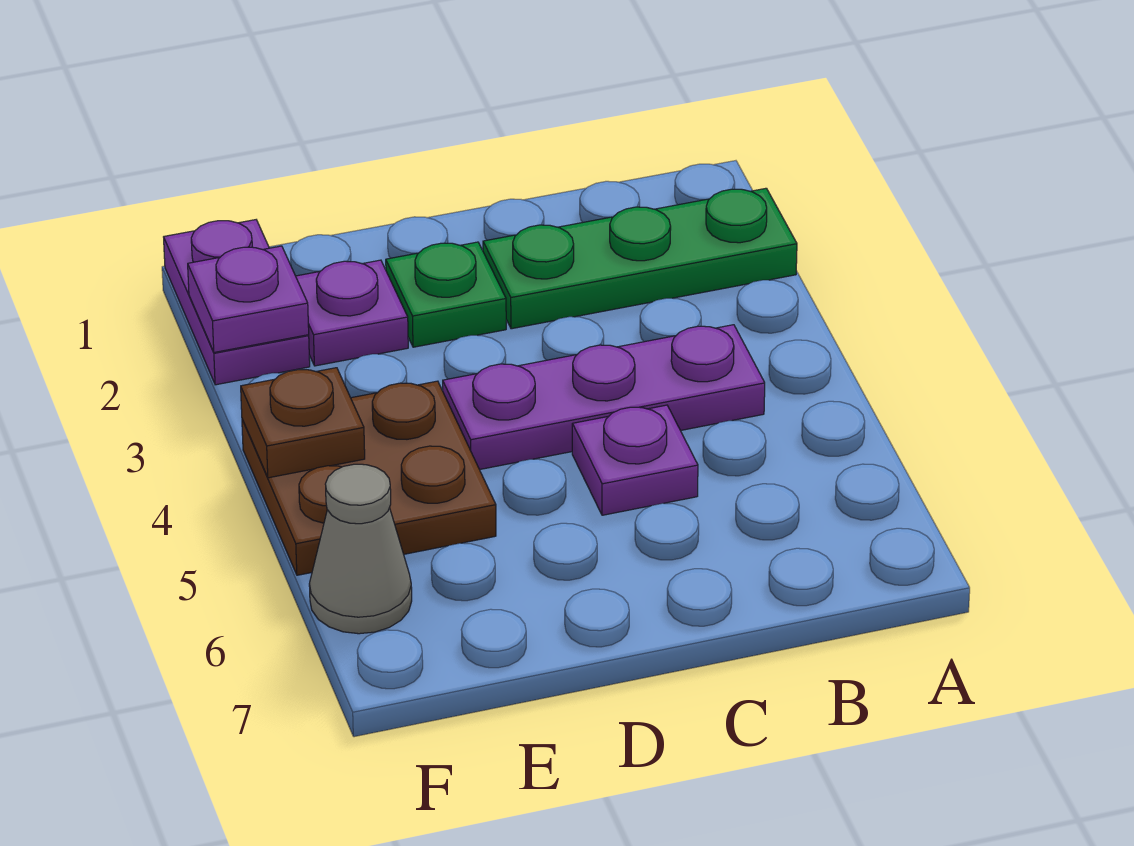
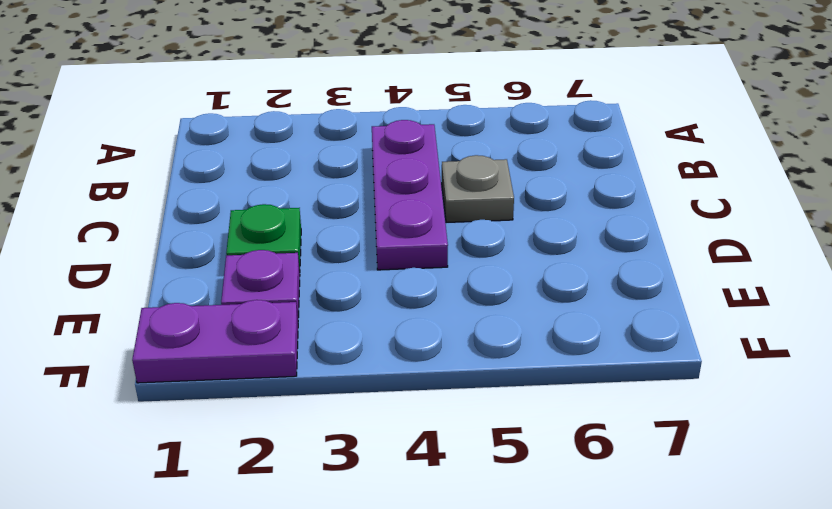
grey 1x1 plate [442,155,514,222] -> purple 1x1 plate [572,405,698,515]
none -> green 1x3 plate [483,188,797,329]
none -> brown 2x2 plate [242,381,496,575]

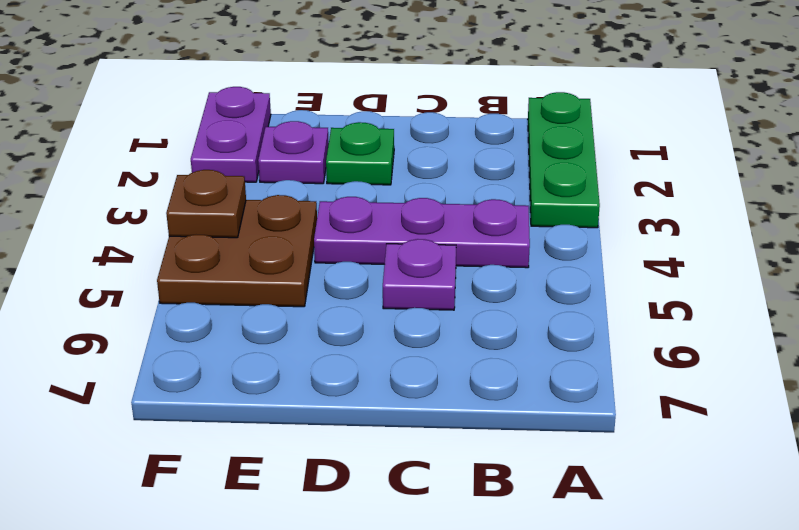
green 1x3 plate [528,92,600,228] -> green 1x3 plate turned to [483,188,797,329]
none -> grey 1x1 cone [309,464,412,634]
none -> purple 1x1 plate [188,246,309,352]

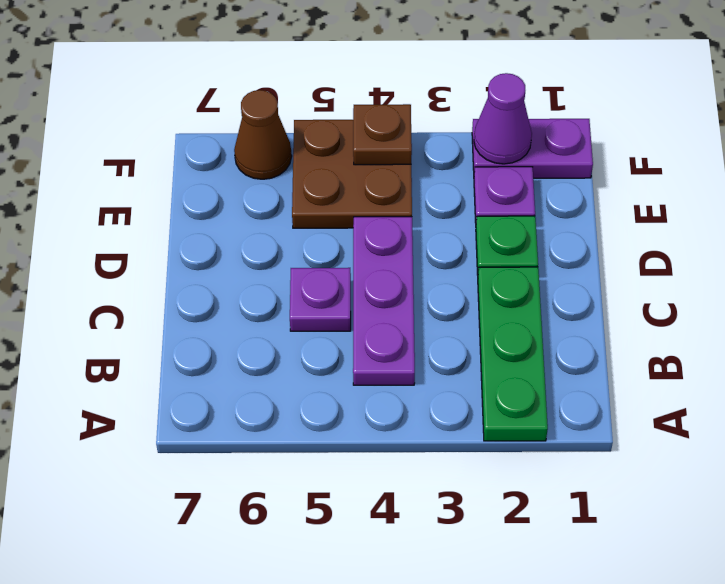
purple 1x1 cone [474,73,532,164] -> purple 1x1 plate [188,246,309,352]
brown 1x1 cone [234,90,292,179] -> grey 1x1 cone [309,464,412,634]

